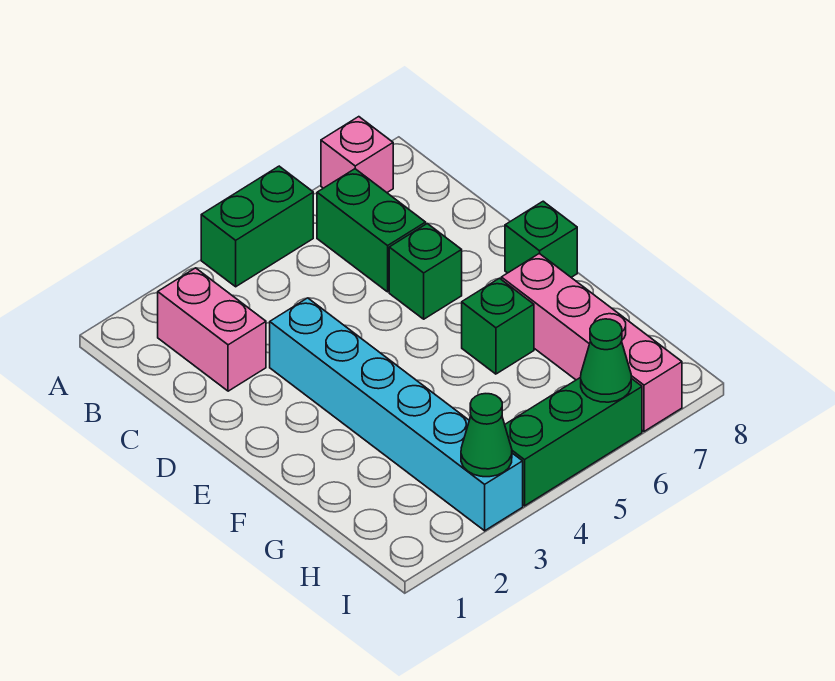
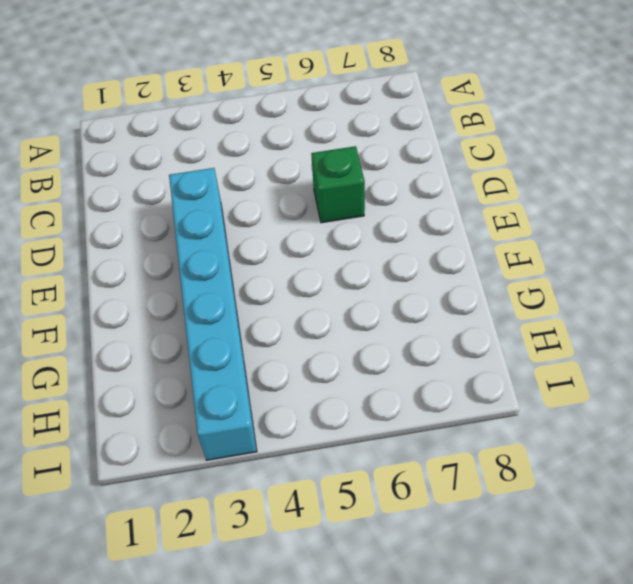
none -> green 1x2 brick [201,166,313,287]
none -> pink 1x1 brick [321,117,393,192]
none -> pink 1x2 brick [158,268,266,391]

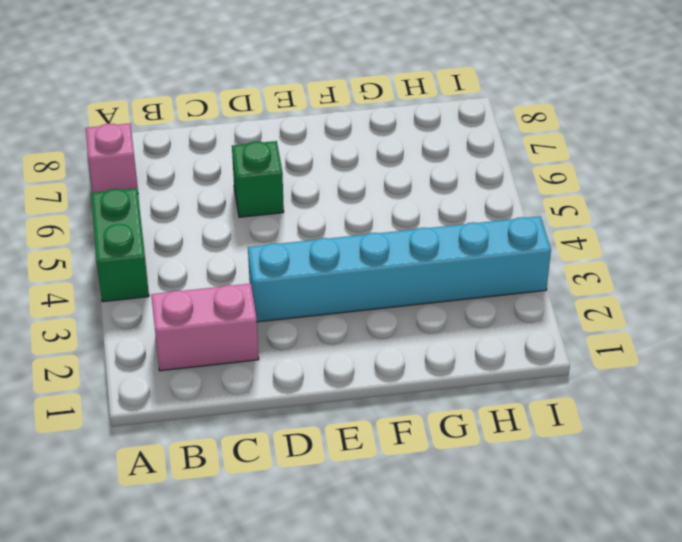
none -> green 1x2 brick [317,169,426,292]
none -> green 1x1 brick [505,201,577,277]
none -> green 1x1 brick [462,278,534,374]

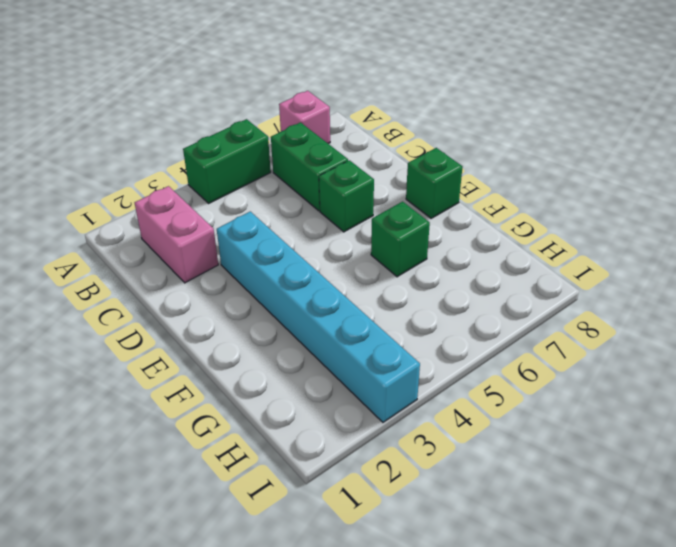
none -> pink 1x4 brick [501,253,682,431]
none -> green 1x3 brick [505,377,642,506]
none -> green 1x1 cone [461,394,512,477]

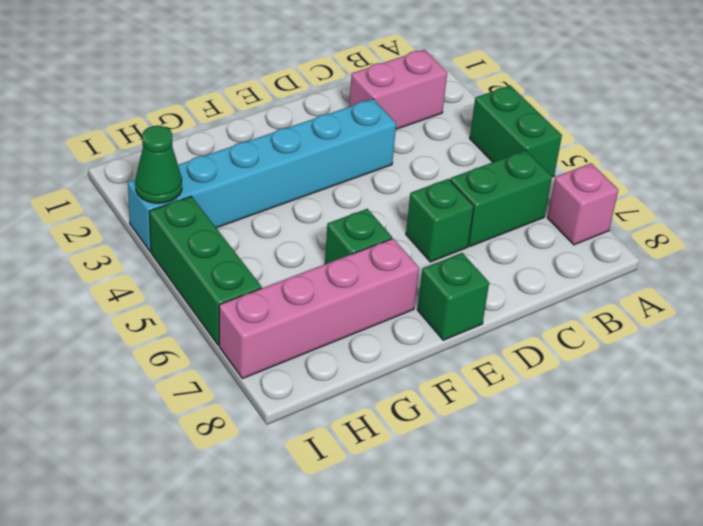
none -> green 1x1 cone [581,319,631,402]

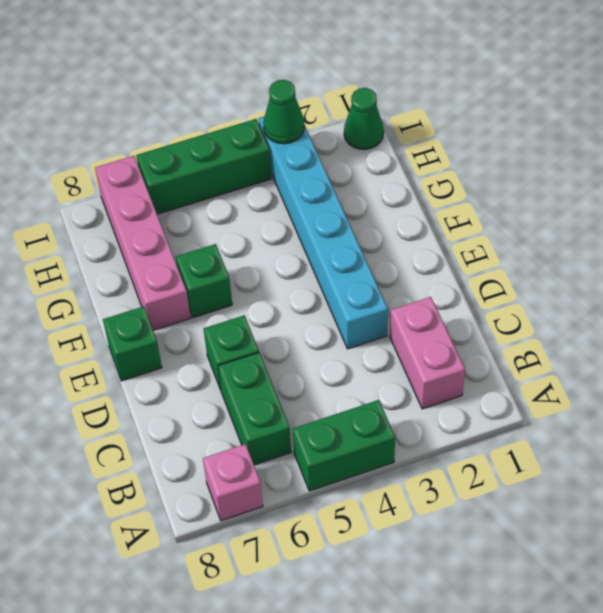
green 1x1 cone [344,88,384,150] -> green 1x1 cone moved to [581,319,631,402]

